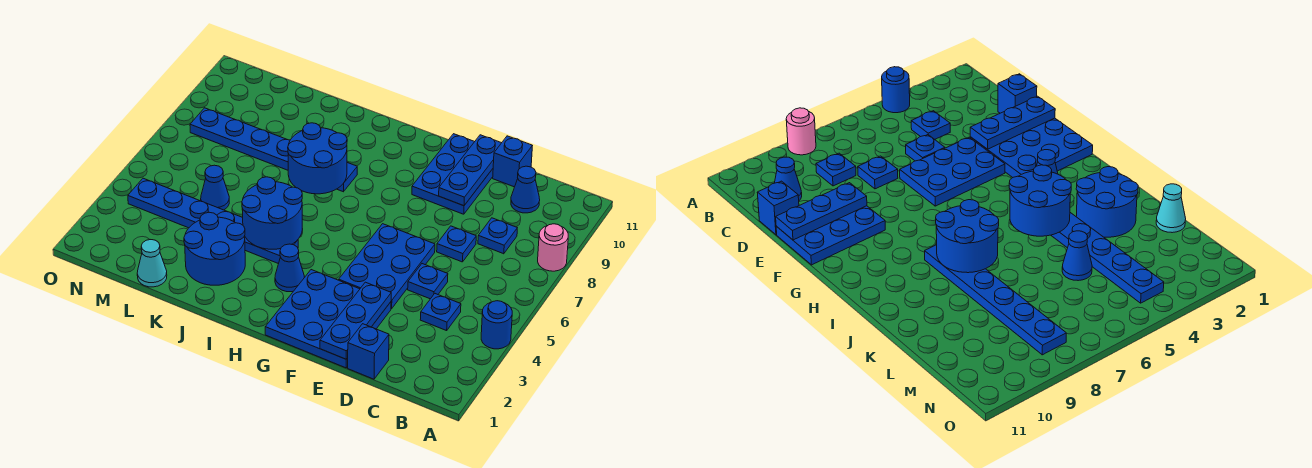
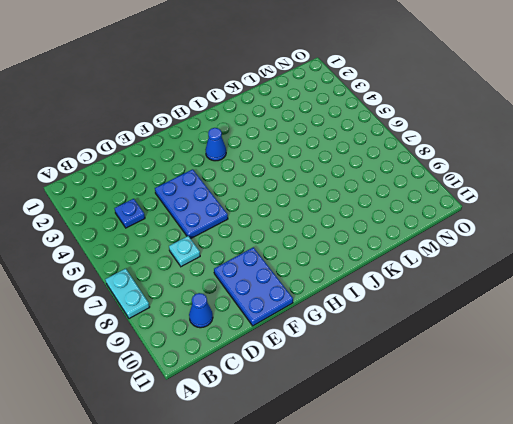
cyan 1x2 plate [105,269,150,319] -> pink 1x1 round brick [538,224,568,271]
cyan 1x1 plate [169,236,200,267] -> blue 1x1 plate [437,226,476,262]
none -> blue 1x1 round brick [481,301,512,349]
none -> blue 1x1 plate [478,218,517,254]
none -> blue 1x1 brick [348,324,389,379]

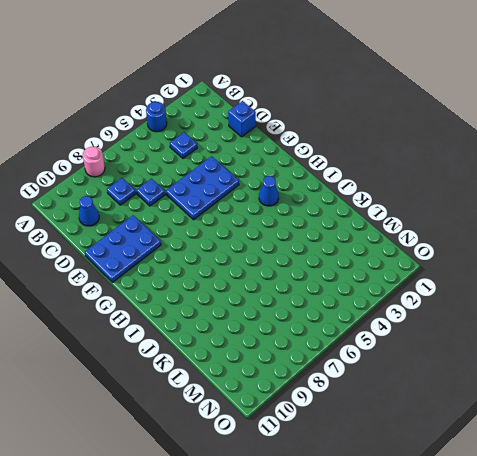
none -> blue 1x1 plate [408,264,448,299]
none -> blue 1x1 brick [493,136,532,187]
none -> blue 3x3 plate [265,270,391,368]

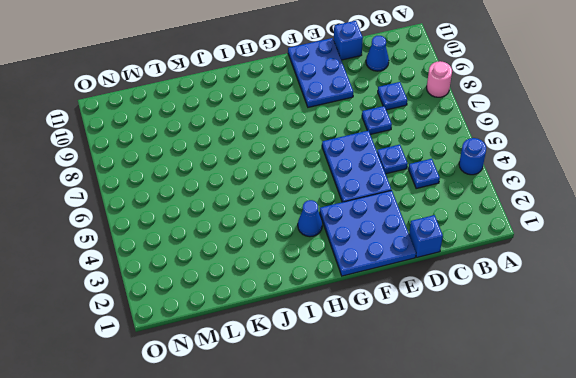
none -> blue 1x6 plate [128,178,298,264]
none -> blue 1x6 plate [190,108,357,192]
none -> blue 2x2 round brick [184,212,245,285]

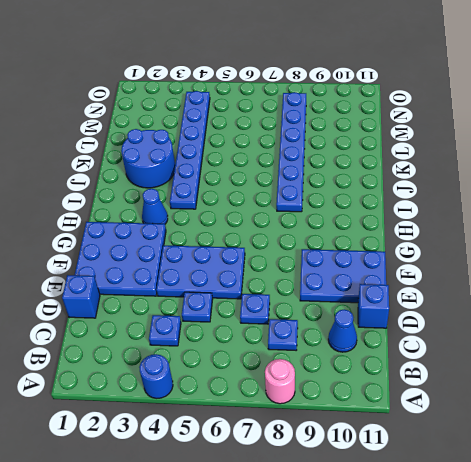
none -> cyan 1x1 cone [137,240,167,287]
none -> blue 1x1 cone [201,165,229,210]
none -> blue 1x3 plate [320,282,391,359]

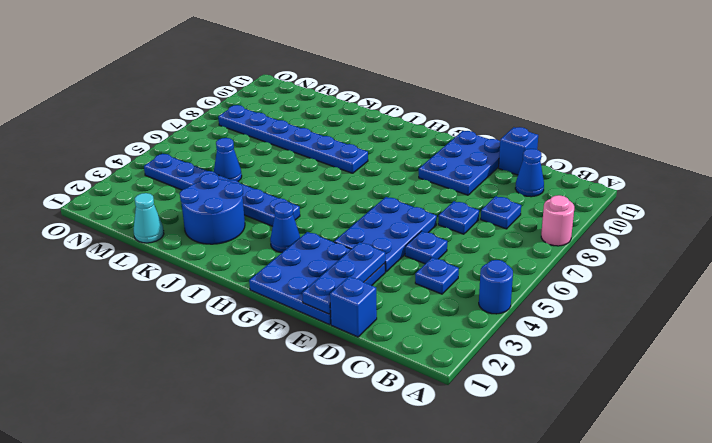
none -> blue 1x3 plate [439,135,501,206]
none -> blue 2x2 round brick [242,177,302,249]
none -> blue 2x2 round brick [288,123,347,194]

